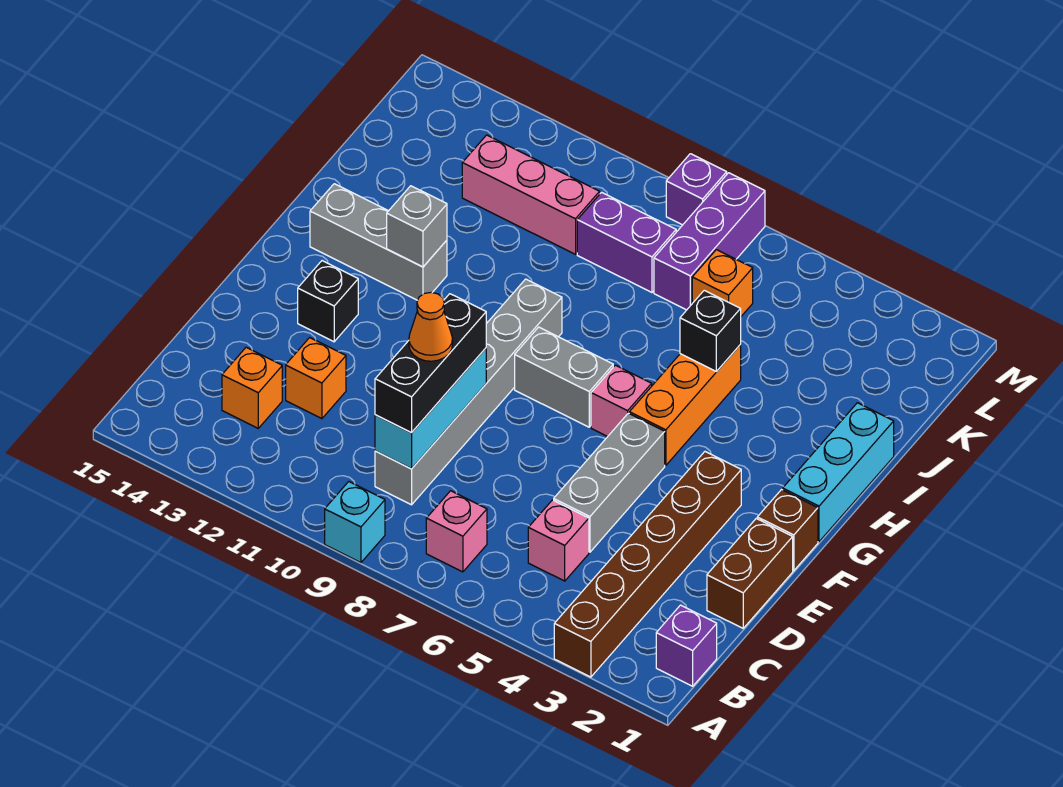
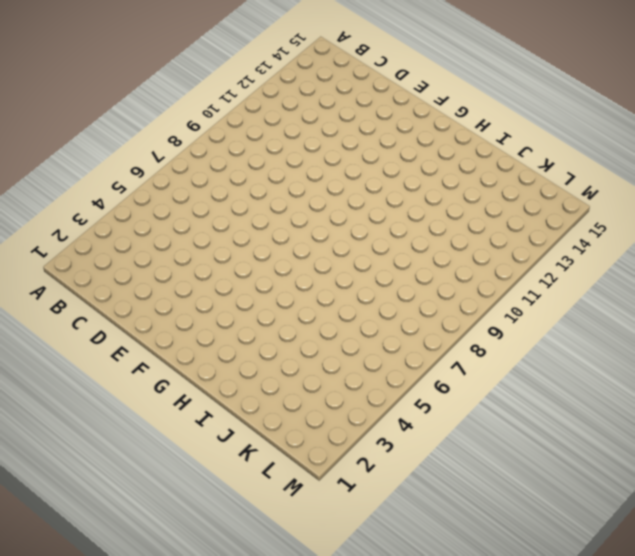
none -> brown 1x6 brick [554,452,741,677]
none -> cyan 1x1 brick [325,482,385,563]
none -> purple 1x1 brick [656,605,717,686]

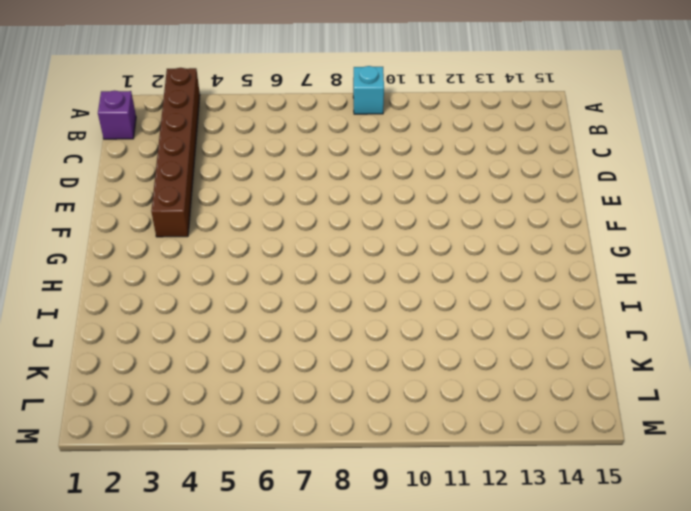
none -> pink 1x1 brick [426,491,487,572]
none -> pink 1x1 brick [528,500,589,581]
none -> grey 1x6 brick [375,279,562,505]

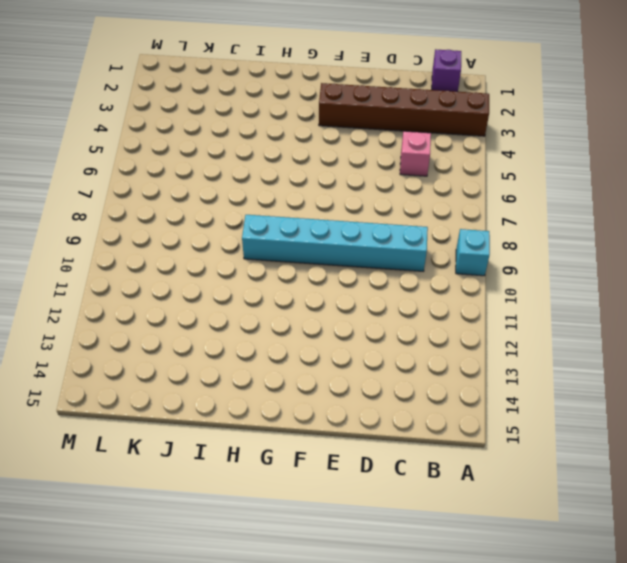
cyan 1x6 brick [242,215,428,271] -> grey 1x6 brick [375,279,562,505]
none -> pink 1x1 brick [426,491,487,572]
none -> orange 1x1 brick [222,347,282,428]
none -> brown 1x2 brick [707,519,793,628]

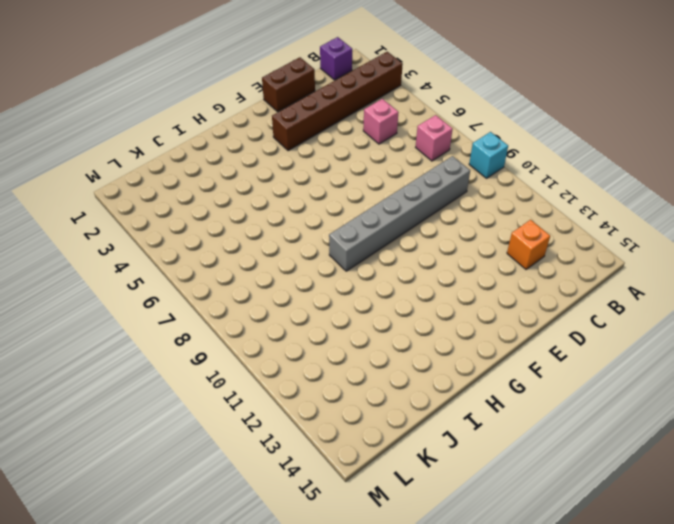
none -> grey 1x3 brick [554,413,665,552]
none -> orange 1x1 brick [286,338,346,419]
none -> brown 1x1 brick [757,490,818,571]

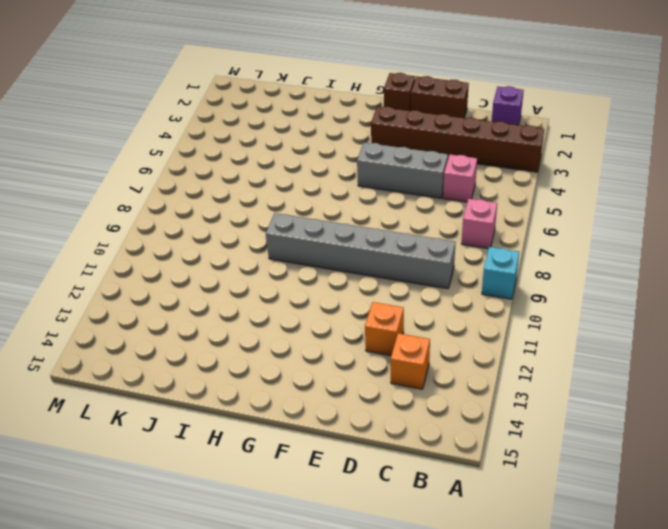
none -> black 1x1 brick [298,261,358,342]
none -> cyan 1x3 brick [783,403,894,542]
none -> orange 1x3 brick [629,345,741,465]

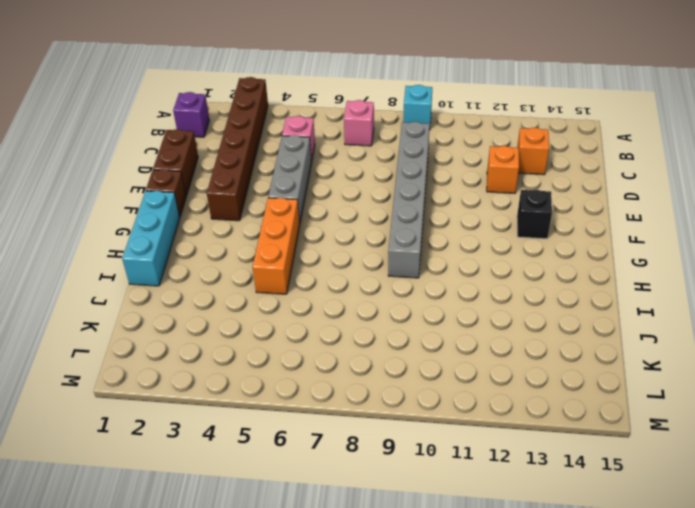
none -> pink 1x1 brick [591,365,652,437]
none -> grey 1x2 brick [515,327,613,427]
none -> grey 1x3 brick [310,184,447,300]

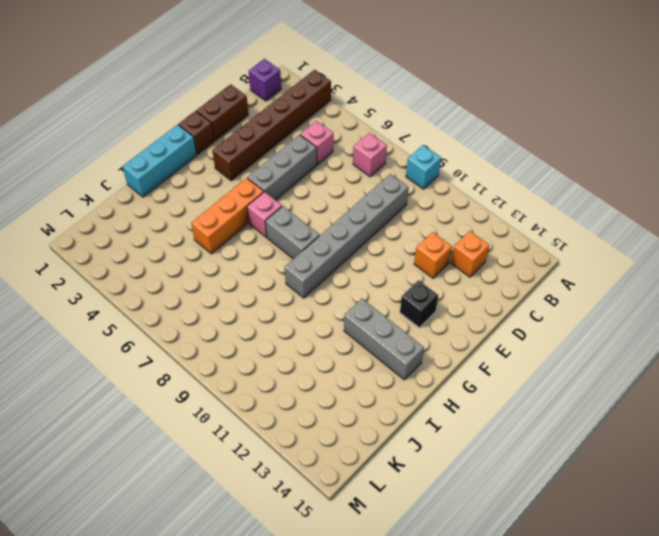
none -> orange 1x1 brick [692,250,753,316]
none -> purple 1x3 brick [654,173,765,310]
none -> purple 1x2 brick [577,192,676,292]

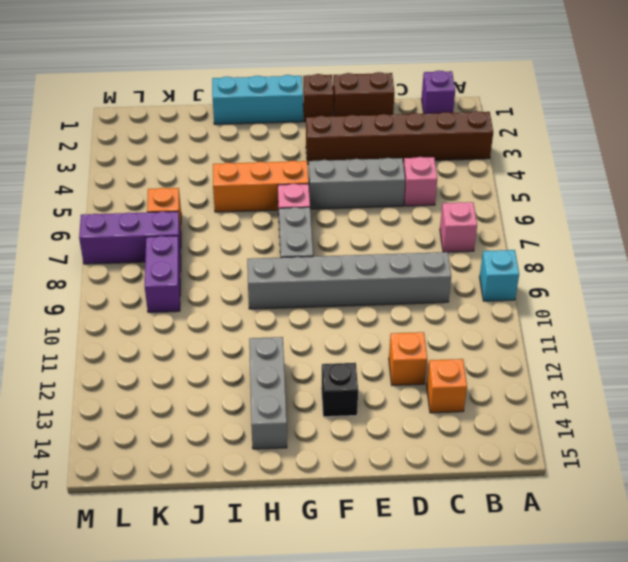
none -> pink 1x3 brick [462,135,600,254]
none -> purple 1x1 brick [666,154,727,225]
none -> cyan 1x3 brick [375,348,486,469]

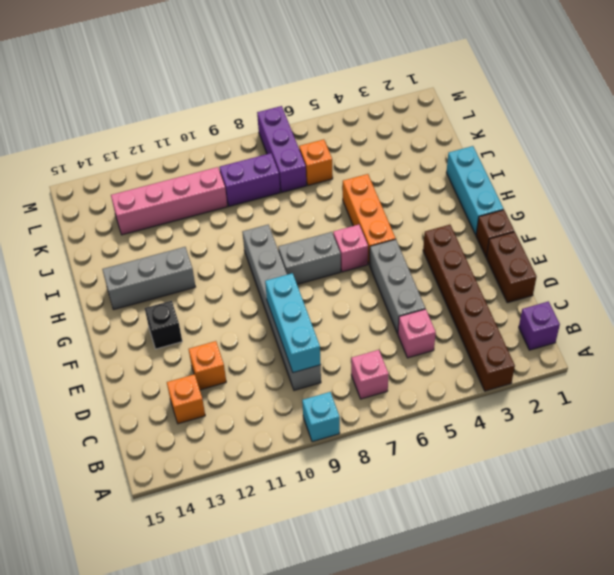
pink 1x4 brick [111,167,227,235] -> pink 1x3 brick [462,135,600,254]
none -> purple 1x1 brick [666,154,727,225]
none -> grey 1x1 brick [387,186,447,267]
none -> black 1x1 brick [680,290,741,372]

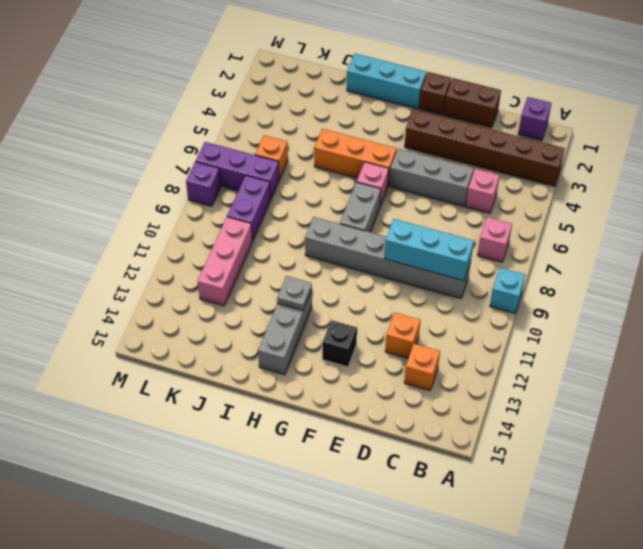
grey 1x1 plate [277,276,312,311] -> grey 1x1 brick [387,186,447,267]
none -> black 1x1 brick [680,290,741,372]
none -> black 1x3 brick [375,294,486,433]
none -> orange 1x1 cone [409,292,453,361]

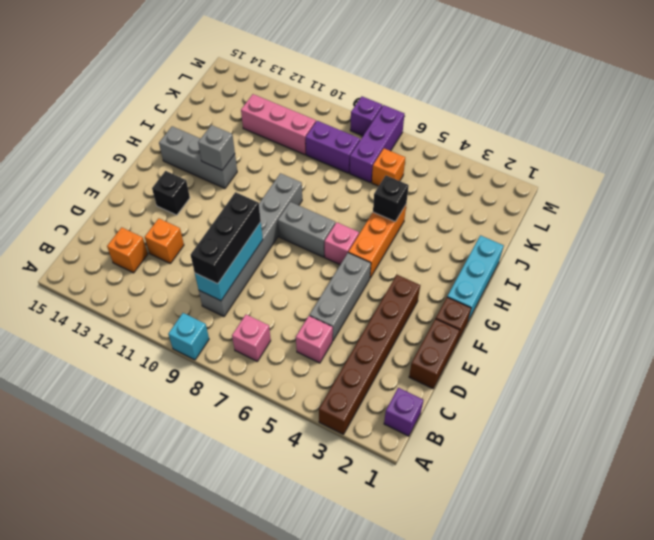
none -> orange 1x1 cone [409,292,453,361]

